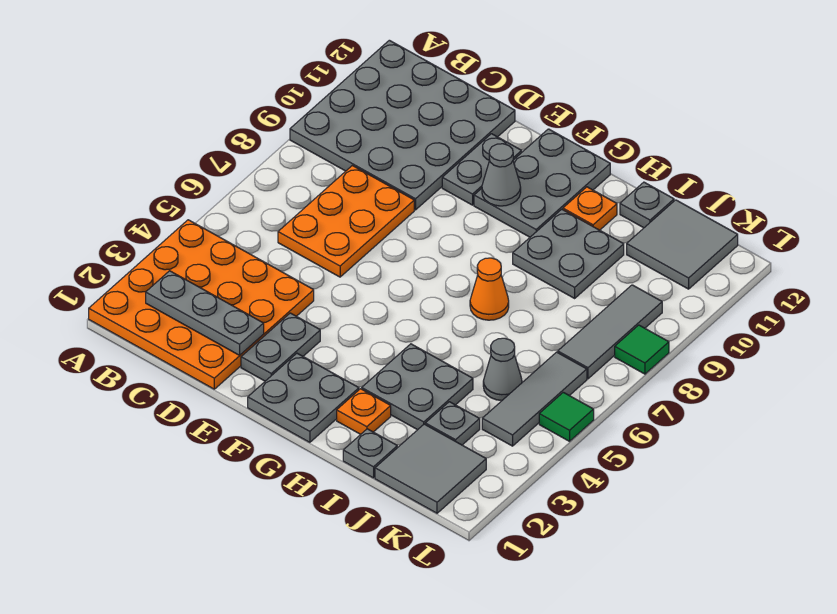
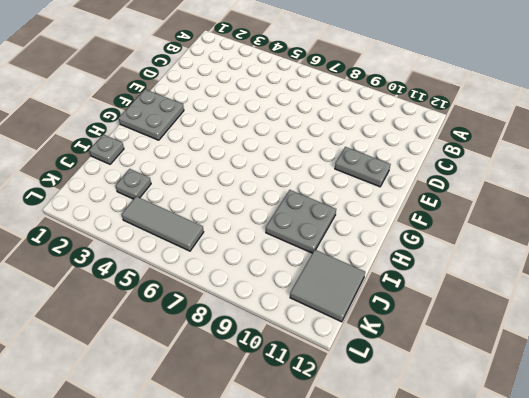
none -> orange 4x4 plate [89,220,314,389]
none -> grey 4x4 plate [290,40,515,210]
none -> orange 2x3 plate [278,165,414,277]

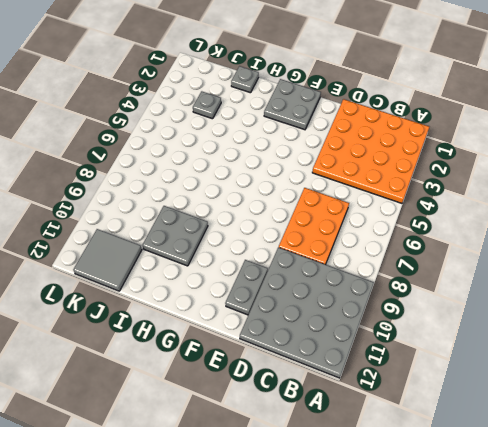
none -> grey 1x2 plate [241,313,320,381]
none -> grey 2x3 plate [474,129,610,237]
none -> orange 1x1 plate [337,389,391,434]

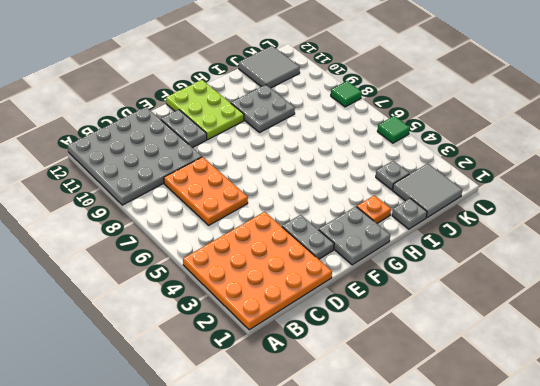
lime 2x3 plate [166,80,244,139] -> grey 2x3 plate [474,129,610,237]
none -> grey 2x2 plate [362,344,473,430]
none -> orange 1x1 cone [470,258,509,320]
none -> orange 1x1 plate [563,187,617,230]

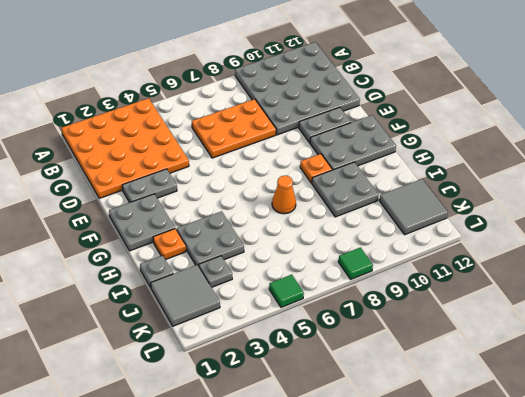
orange 1x1 plate [300,154,332,183] -> orange 1x1 plate moved to [563,187,617,230]
none -> grey 1x1 plate [620,182,674,228]
none -> grey 1x1 cone [483,338,522,401]
none -> grey 1x3 tile [482,352,587,446]

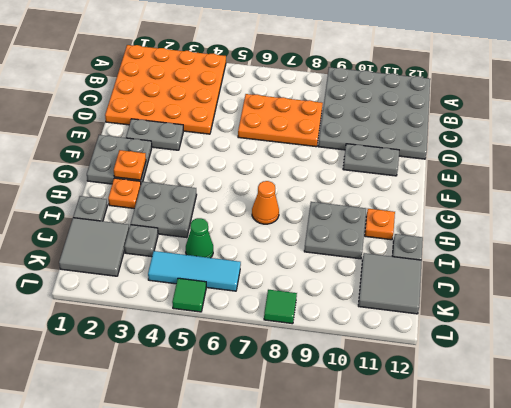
orange 1x1 plate [114,150,146,180] -> none
green 1x1 cone [186,218,213,258] -> grey 1x1 cone [483,338,522,401]
cyan 1x3 tile [148,251,241,291] -> grey 1x3 tile [482,352,587,446]
none -> grey 2x3 plate [474,129,610,237]
none -> grey 1x3 tile [558,285,662,379]
none -> grey 1x3 plate [146,271,264,355]

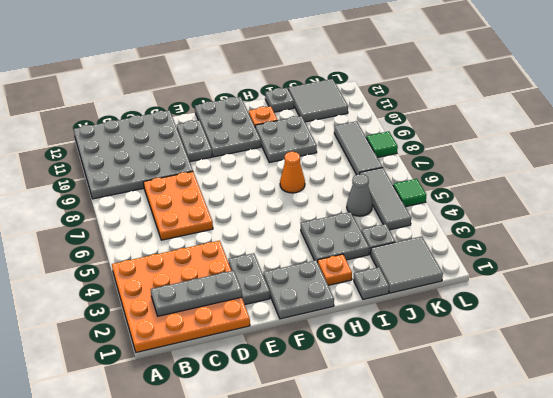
none -> grey 1x1 cone [482,144,521,206]

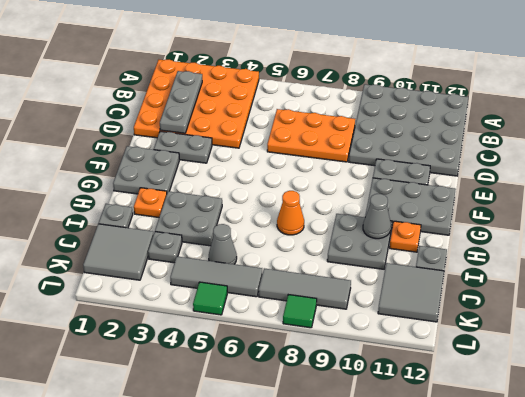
grey 1x1 cone [363,194,391,239] -> grey 1x1 cone moved to [482,144,521,206]

